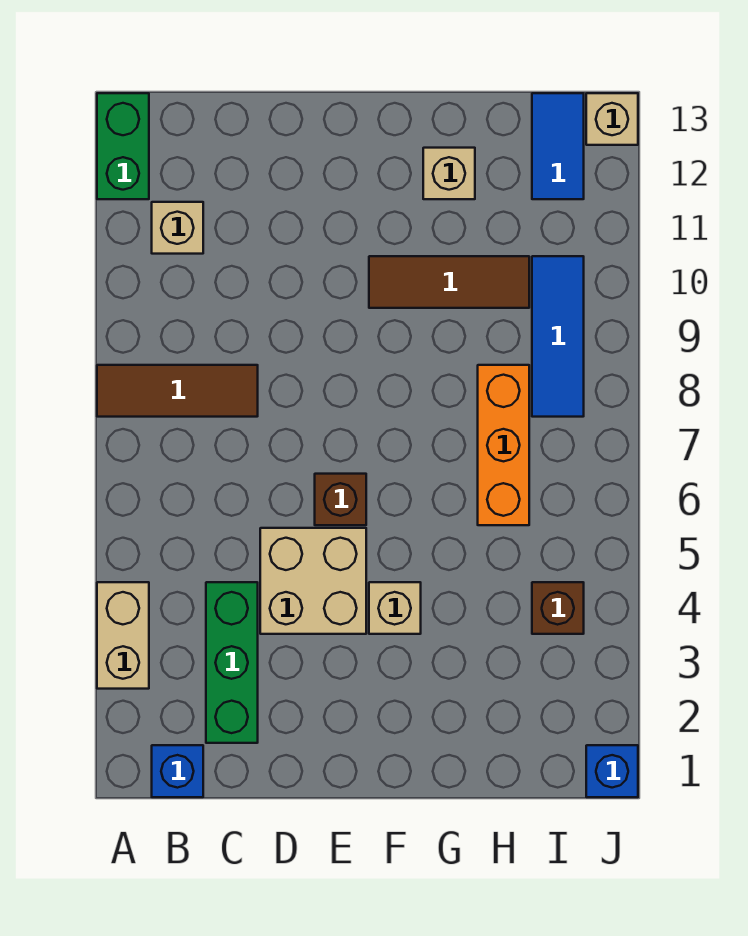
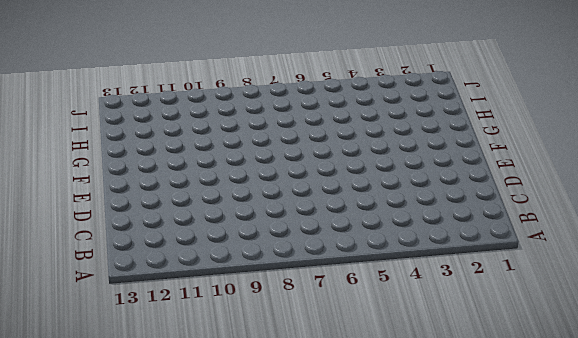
none -> tan 1x2 brick [97,582,149,689]
none -> brown 1x3 tile [97,365,258,417]
none -> green 1x2 brick [97,93,149,199]

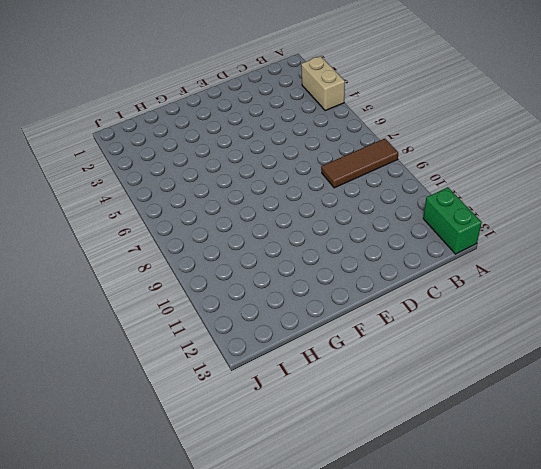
none -> blue 1x1 brick [152,745,203,797]
none -> tan 1x1 brick [152,202,203,254]
none -> green 1x3 brick [206,582,258,743]

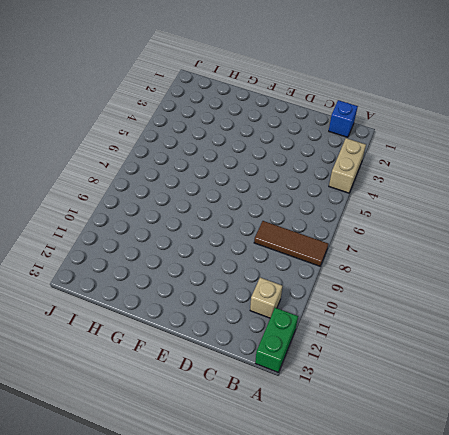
none -> green 1x3 brick [206,582,258,743]
none -> tan 2x2 brick [260,528,366,634]
none -> brown 1x1 brick [315,474,366,525]

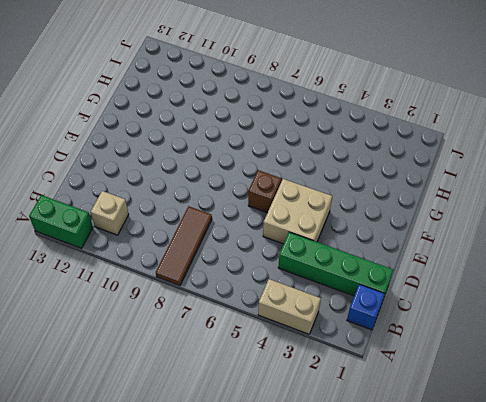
green 1x4 brick [278,232,393,298] -> green 1x3 brick [206,582,258,743]
none -> tan 1x1 brick [369,582,421,634]
none -> brown 1x3 tile [369,256,529,308]
none -> tan 1x1 brick [423,148,475,199]

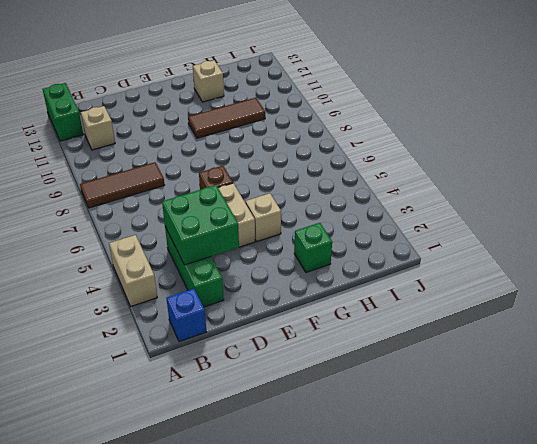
green 2x2 brick [162,185,239,265] -> none
green 1x1 brick [294,223,332,272] -> none
none -> orange 1x3 brick [478,365,529,525]
none -> brown 1x1 brick [532,582,584,634]
none -> blue 1x3 tile [532,256,584,417]

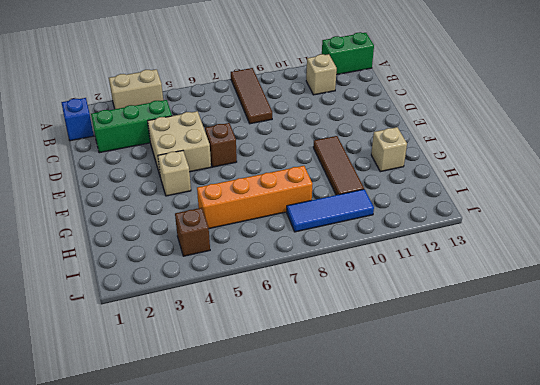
orange 1x4 brick [197,166,312,229] -> orange 1x3 brick [478,365,529,525]
none -> blue 1x2 tile [532,93,584,199]
none -> blue 1x1 brick [586,745,638,797]
none -> tan 1x1 brick [586,93,638,145]

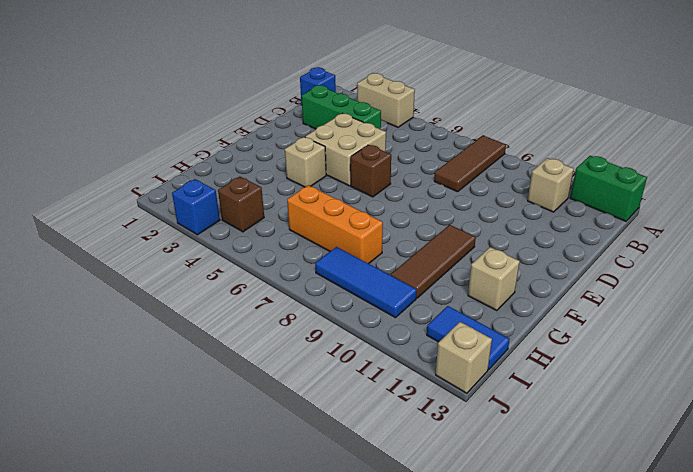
blue 1x1 brick [172,179,220,235] -> blue 1x1 brick moved to [586,745,638,797]

